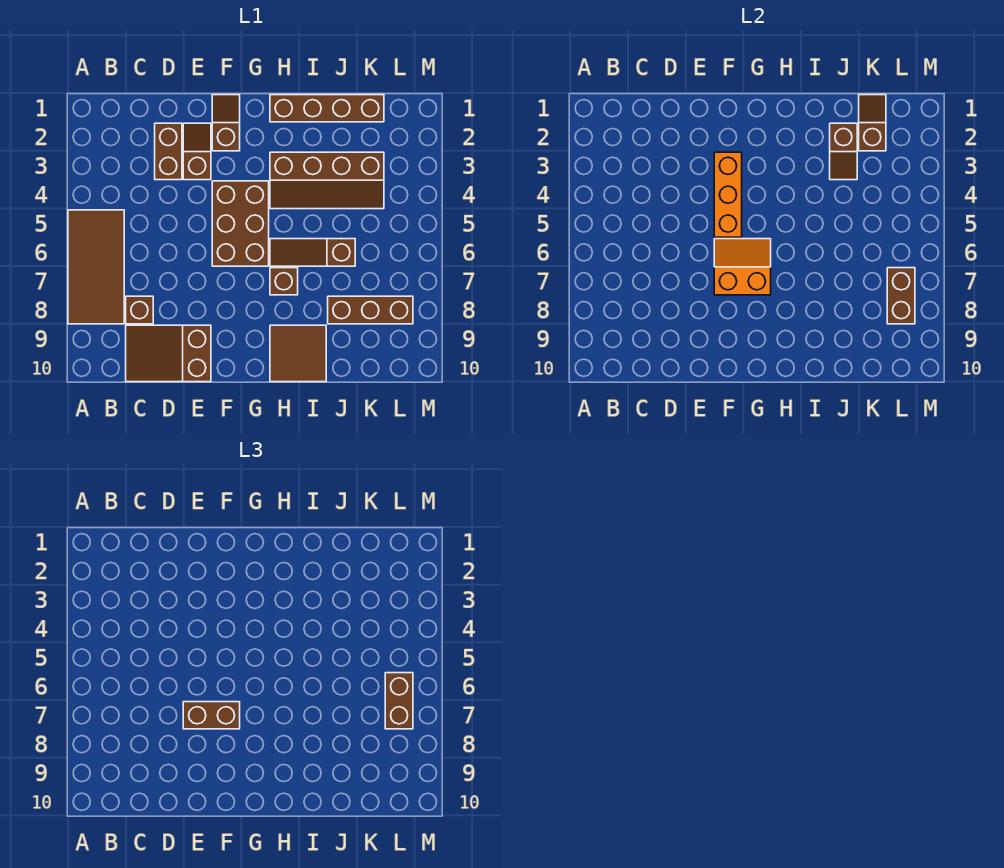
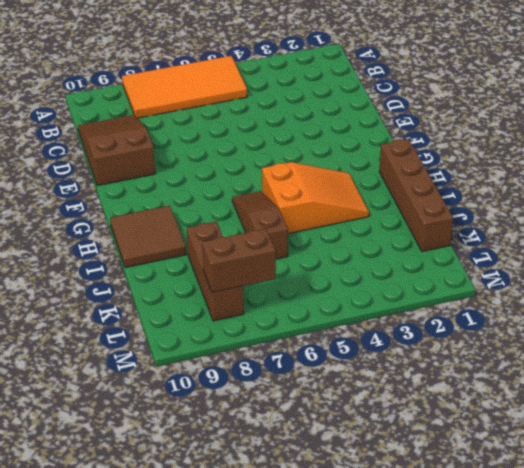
orange 2x4 tile [122,56,247,118] -> brown 2x4 tile [68,210,124,324]
orange 2x3 slope [262,162,369,234] -> brown 2x4 slope [270,152,384,209]
none -> brown 1x1 brick [126,296,153,324]
none -> brown 1x2 brick [155,123,182,180]
none -> brown 1x2 slope [183,123,211,180]

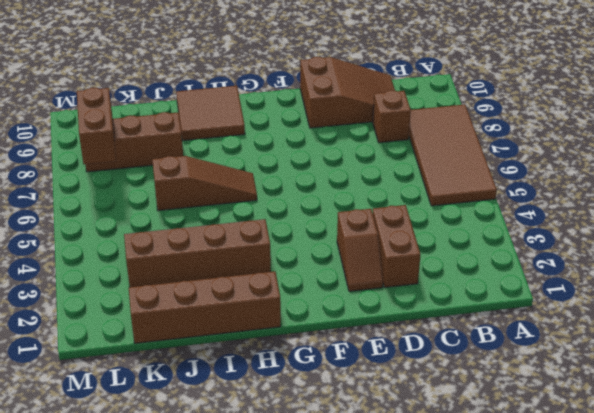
none -> brown 1x2 slope [212,95,240,151]
none -> brown 2x3 brick [212,181,269,266]
none -> brown 1x1 brick [270,268,298,295]

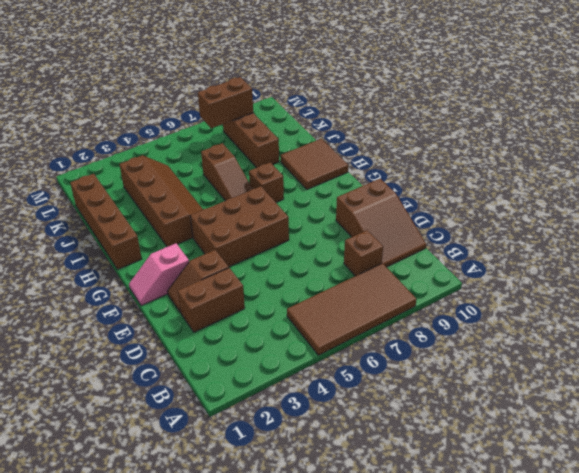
pink 1x2 slope [129,243,189,306] -> brown 1x2 slope [212,95,240,151]
none -> orange 1x3 brick [714,152,742,237]
none -> orange 2x2 slope [714,239,771,295]
none -> brown 1x2 slope [830,123,857,180]

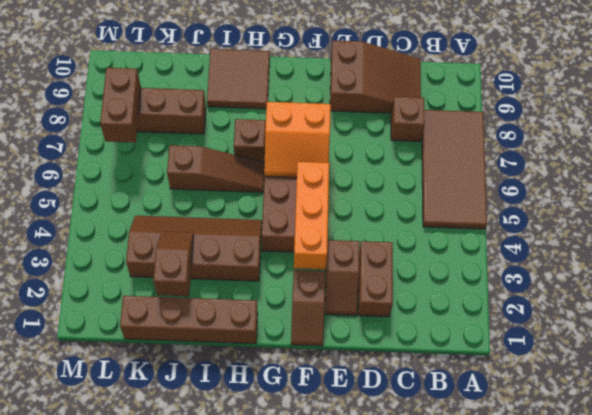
none -> brown 1x2 slope [859,95,886,151]
none -> brown 1x2 brick [183,702,240,729]
none -> brown 1x2 brick [385,673,413,729]

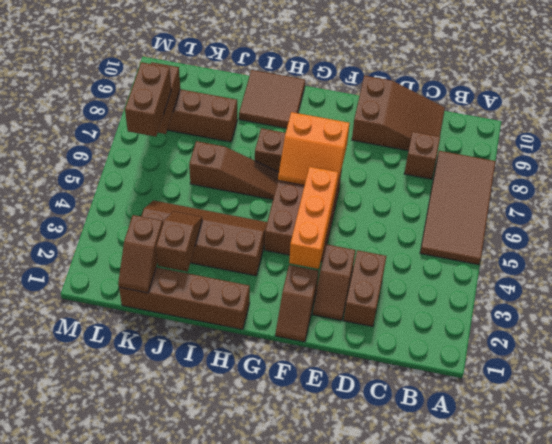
none -> brown 1x2 brick [183,702,240,729]

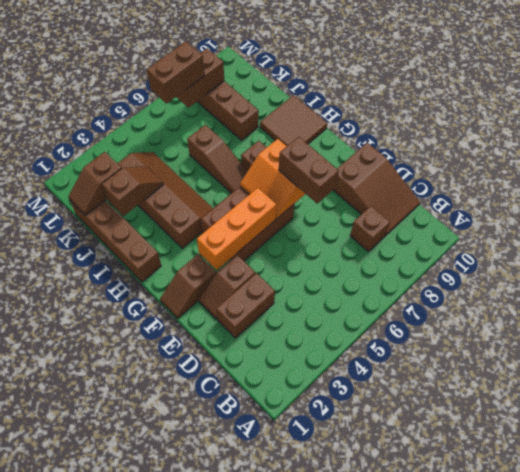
none -> brown 2x4 tile [68,210,124,324]

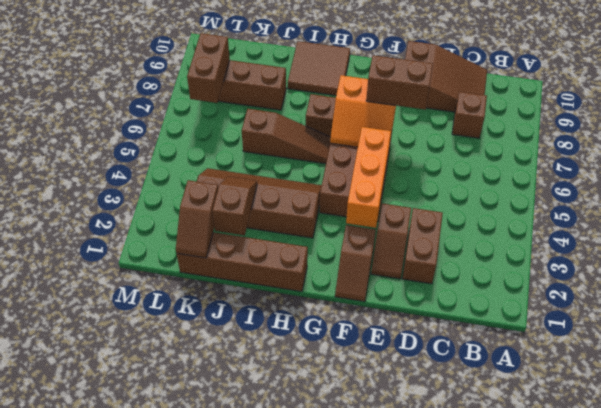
none -> brown 2x4 tile [68,210,124,324]
none -> brown 1x2 brick [385,673,413,729]

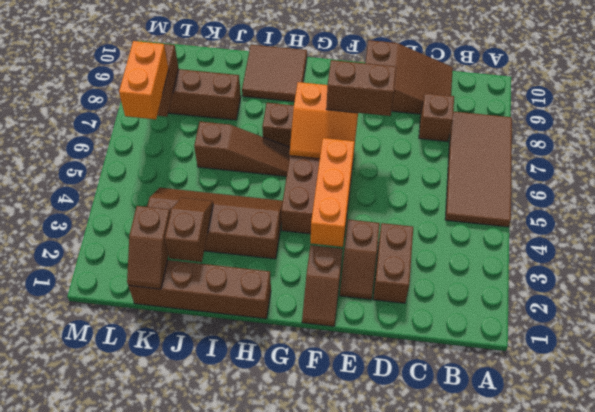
orange 1x2 brick [119,41,169,119] -> brown 1x2 brick [385,673,413,729]

